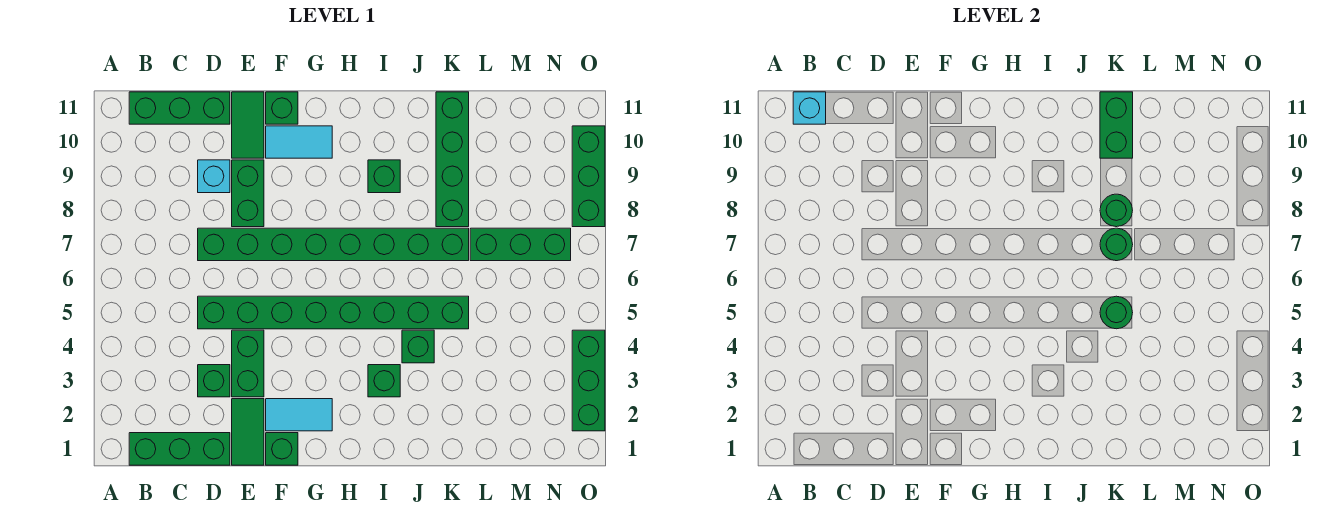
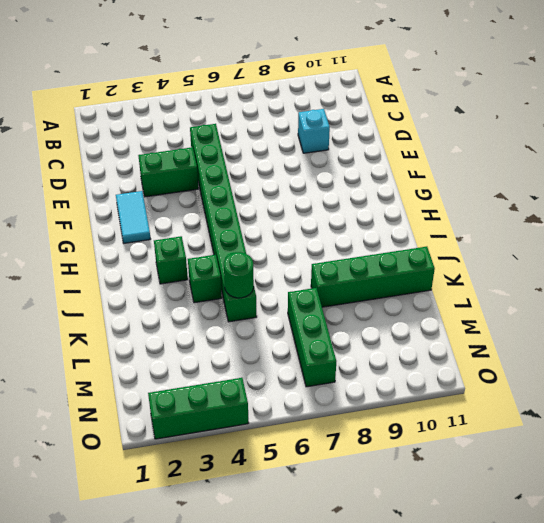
none -> green 1x3 brick [129,433,230,465]
none -> green 1x3 brick [129,92,230,124]
none -> green 1x1 brick [198,365,230,397]

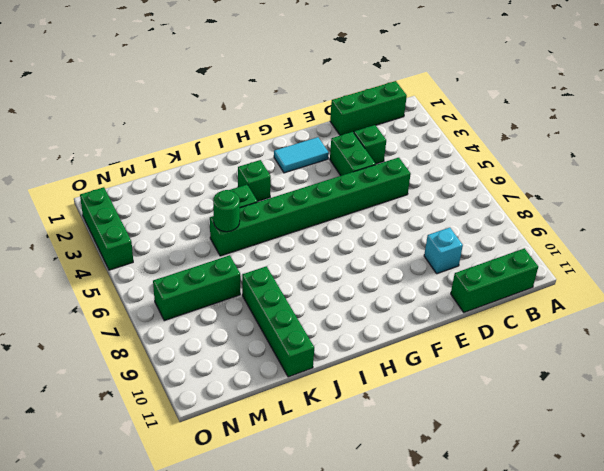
none -> green 1x8 brick [198,228,469,261]
none -> green 1x2 tile [232,399,264,465]
none -> green 1x2 brick [232,160,264,227]

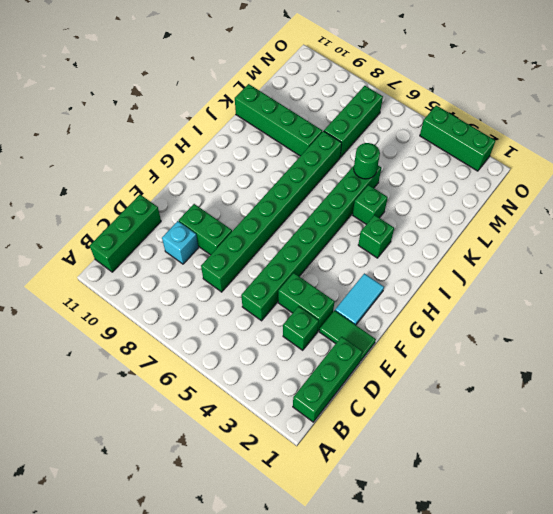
none -> green 1x2 tile [232,92,264,158]
none -> green 1x1 brick [266,433,298,465]
none -> cyan 1x2 tile [266,126,332,158]

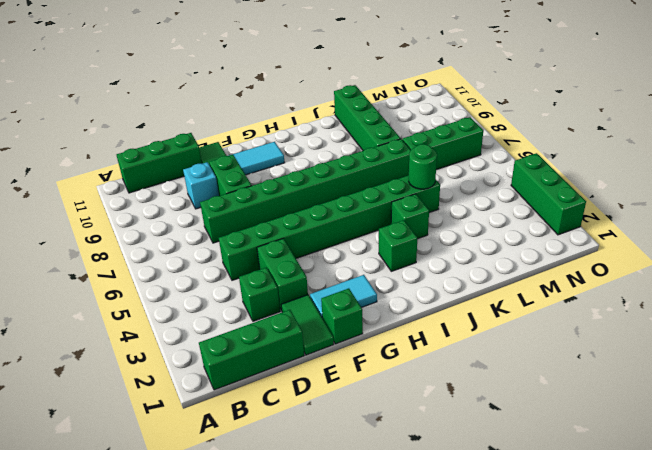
none -> green 1x1 brick [266,92,298,124]
none -> green 1x1 brick [368,160,400,193]
none -> green 1x3 brick [572,126,605,227]

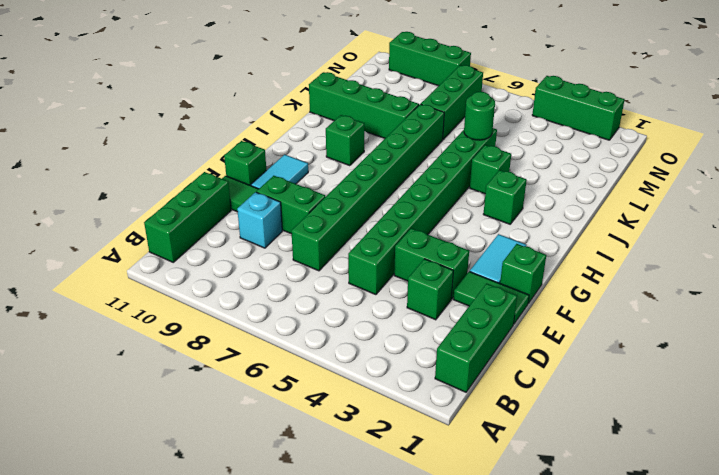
none -> cyan 1x1 brick [793,92,826,124]
none -> green 1x1 round brick [1100,228,1133,261]
none -> green 1x1 round brick [1100,194,1133,227]

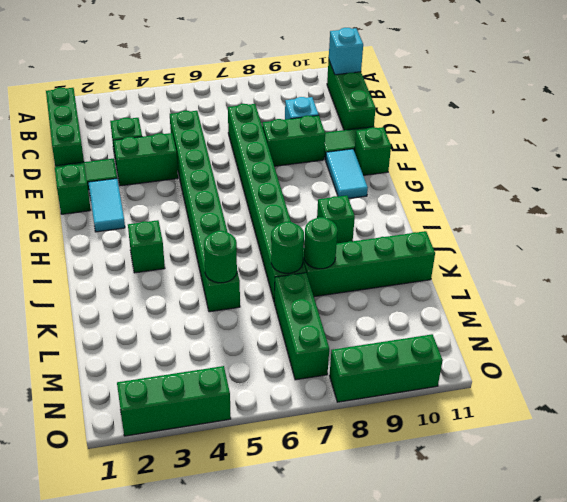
none -> green 1x1 brick [402,330,434,363]
none -> green 1x2 brick [1100,92,1133,158]

